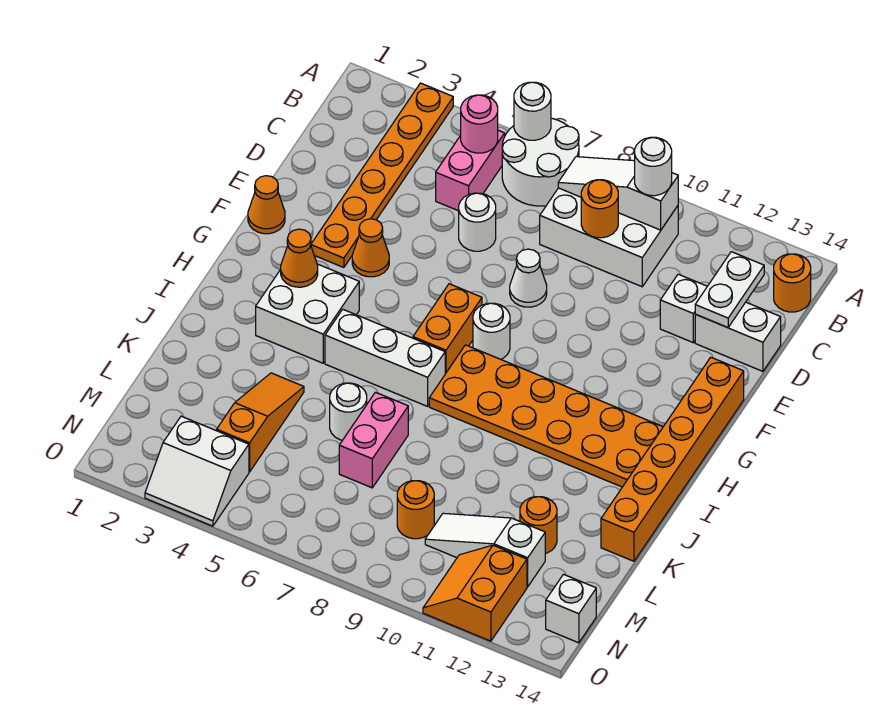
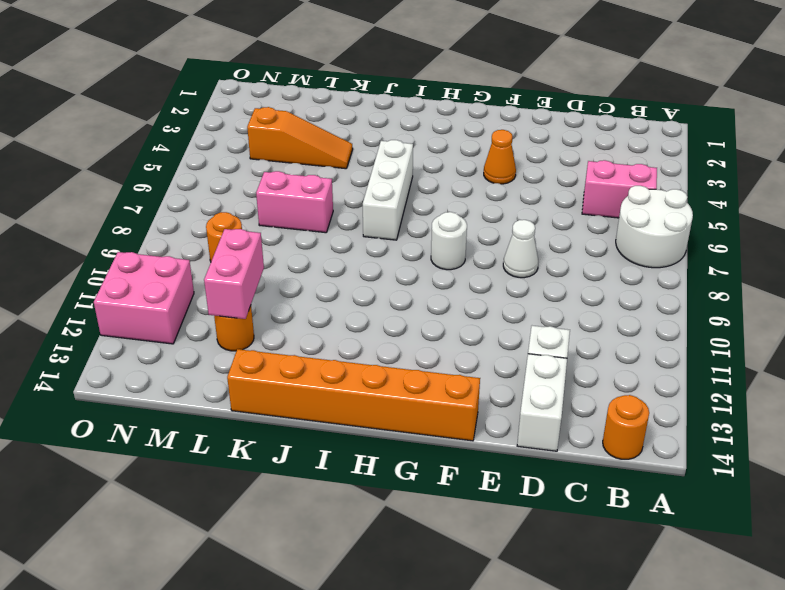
pink 1x2 brick [204,229,264,319] -> none
pink 2x2 brick [94,252,194,344] -> orange 2x2 slope [423,545,527,641]
none -> orange 1x6 plate [311,83,453,268]
none -> white 2x3 brick [540,188,678,287]
none -> white 1x1 round brick [459,193,496,251]
none -> orange 1x1 cone [248,176,285,234]

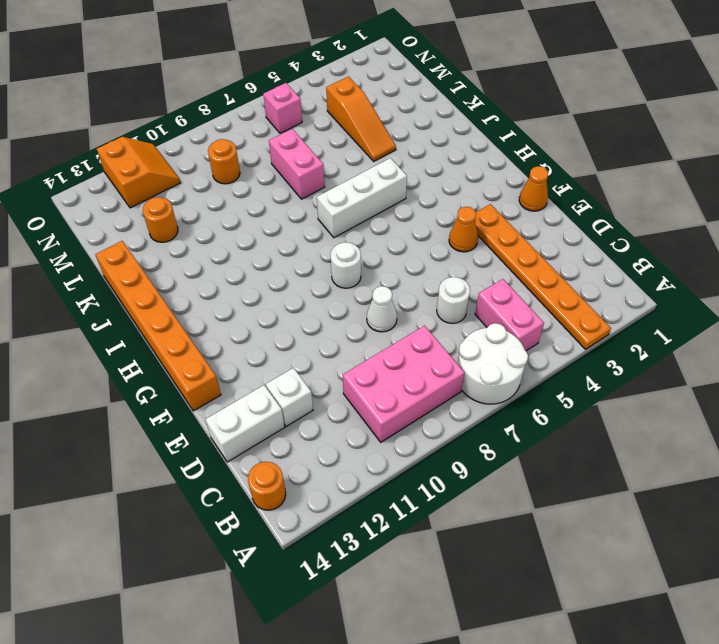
pink 2x3 brick [343,326,464,442] -> white 2x3 brick [540,188,678,287]
pink 1x1 brick [263,83,302,133] -> none
none -> orange 1x2 brick [413,284,482,374]
none -> white 2x2 brick [256,264,359,363]
none -> orange 2x6 plate [429,345,663,487]
none -> white 1x1 round brick [330,383,367,440]

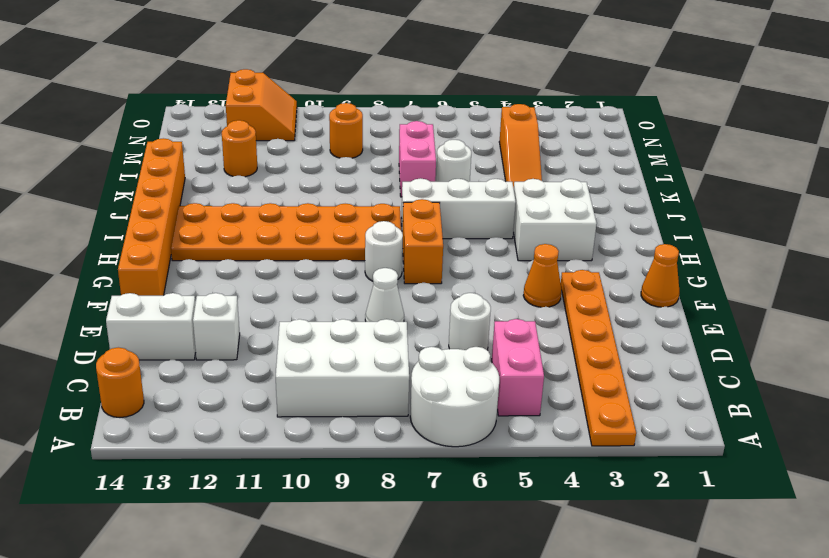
none -> white 1x3 slope [425,513,545,587]
none -> white 2x2 slope [145,416,249,526]
none -> white 1x1 brick [546,574,596,643]
none -> white 1x1 round brick [514,82,551,140]

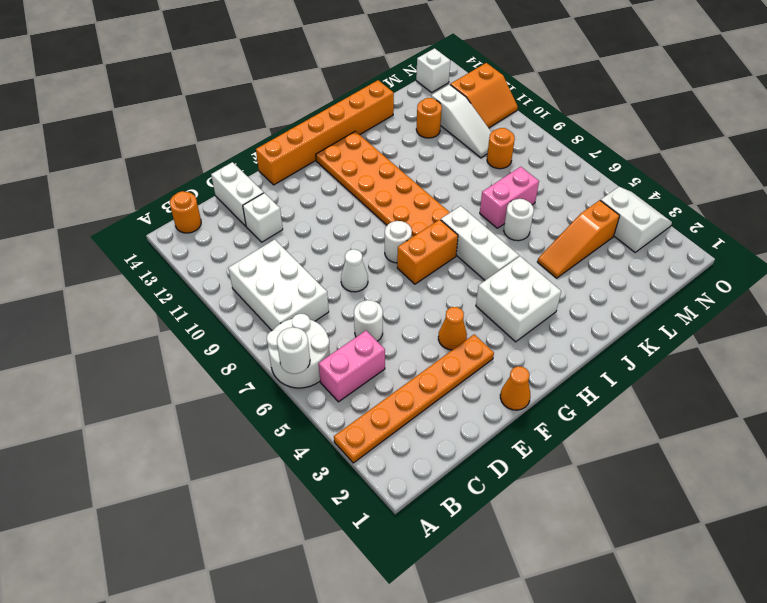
none -> pink 1x1 round brick [460,95,498,153]
none -> white 1x3 slope [558,157,678,230]
none -> orange 1x1 round brick [581,180,618,238]
none -> white 1x2 plate [695,252,764,328]

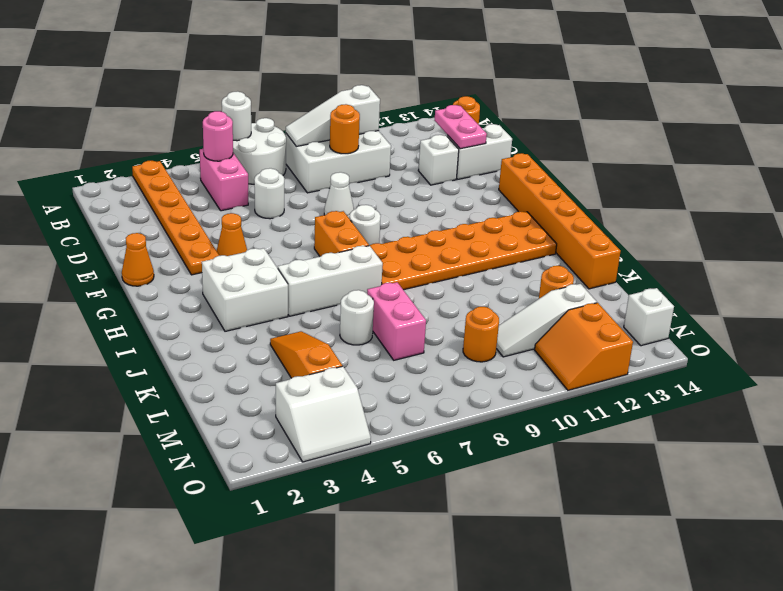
pink 1x2 plate [434,105,487,149] -> white 1x2 plate [695,252,764,328]
none -> orange 1x1 cone [280,229,318,287]
none -> white 1x1 round brick [635,137,672,196]

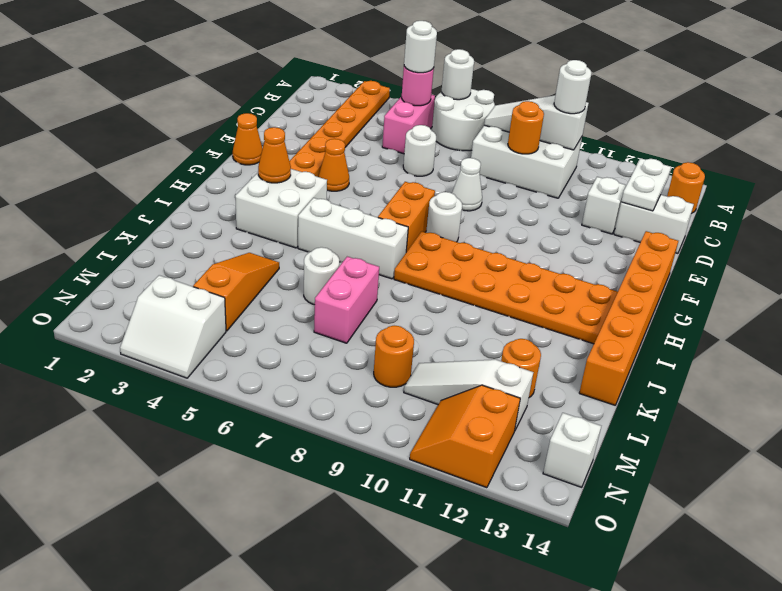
white 1x1 round brick [404,21,437,73] -> none

